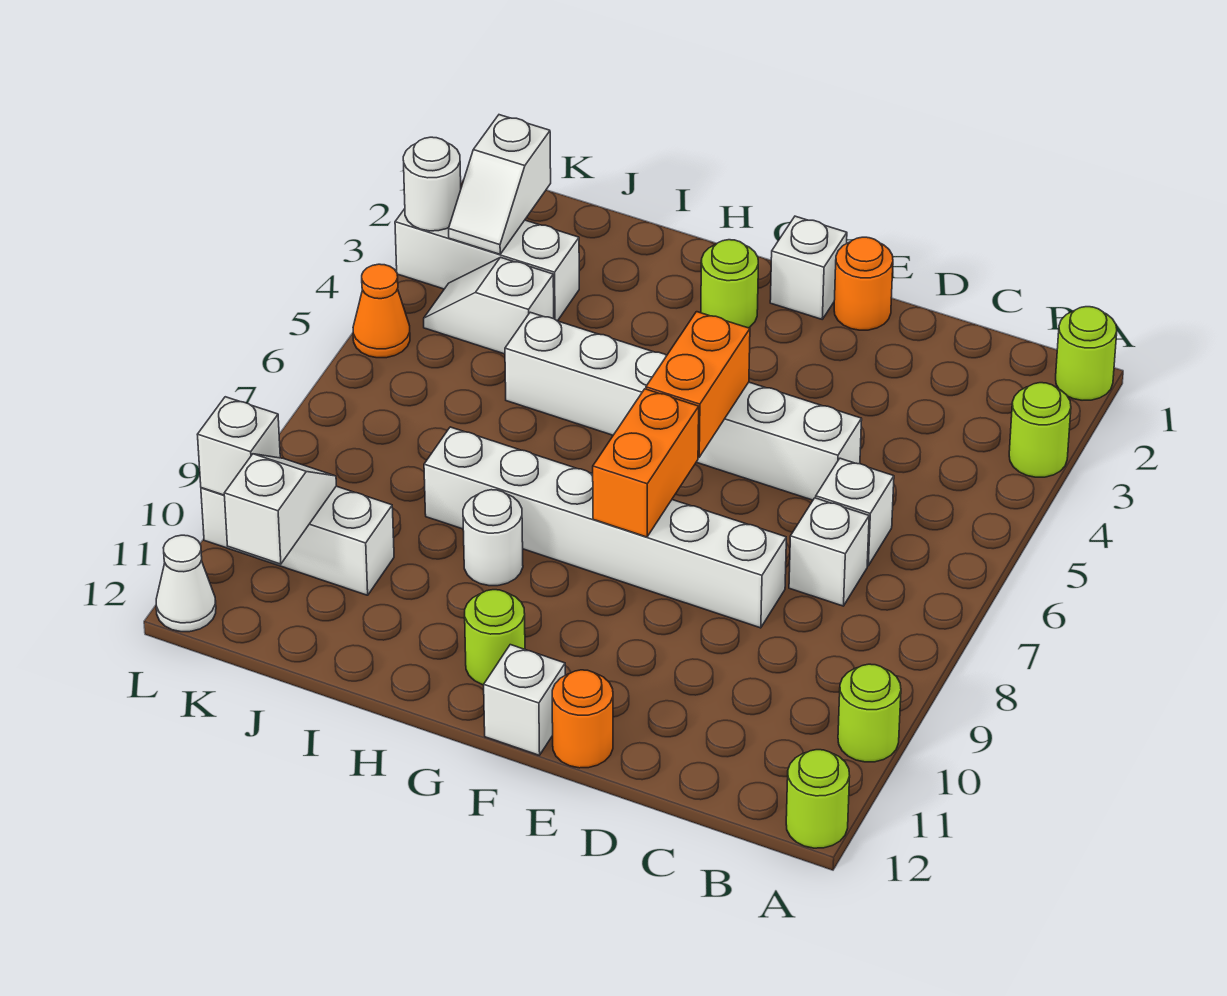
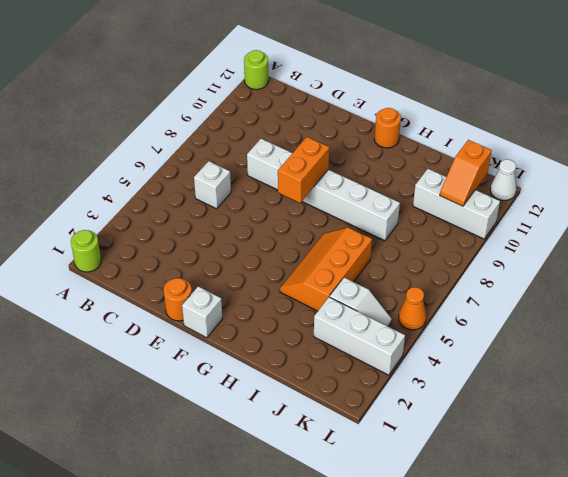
orange 1x1 round brick [374,108,401,148] -> orange 1x1 round brick moved to [552,670,613,768]
orange 2x3 slope [280,228,372,311] -> white 1x6 brick [505,312,862,500]
orange 1x2 slope [440,140,492,206] -> white 1x2 slope [224,454,336,564]
none -> lime 1x1 round brick [1009,383,1071,477]
none -> lime 1x1 round brick [838,664,901,762]
none -> white 1x1 brick [789,498,869,606]

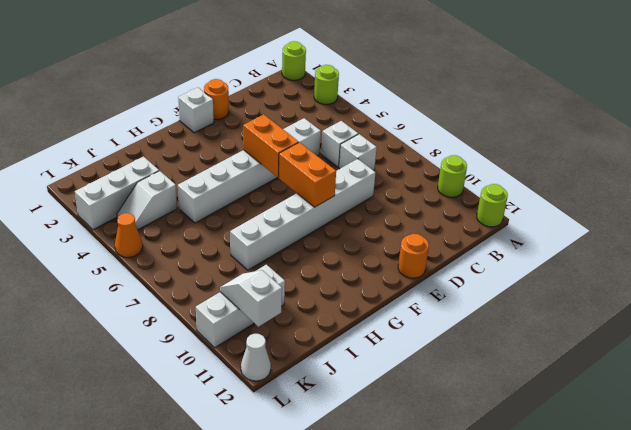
none -> white 1x1 brick [484,645,565,755]
none -> lime 1x1 round brick [701,240,758,328]
none -> lime 1x1 round brick [465,590,525,685]

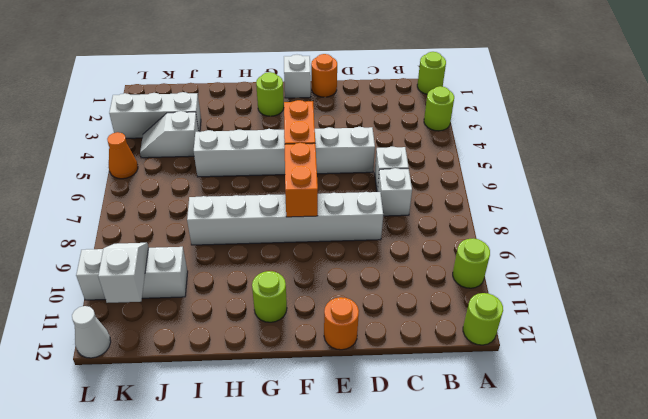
none -> white 1x1 brick [484,645,565,755]
none -> white 1x1 round brick [463,490,523,586]
none -> white 1x2 slope [449,115,551,254]

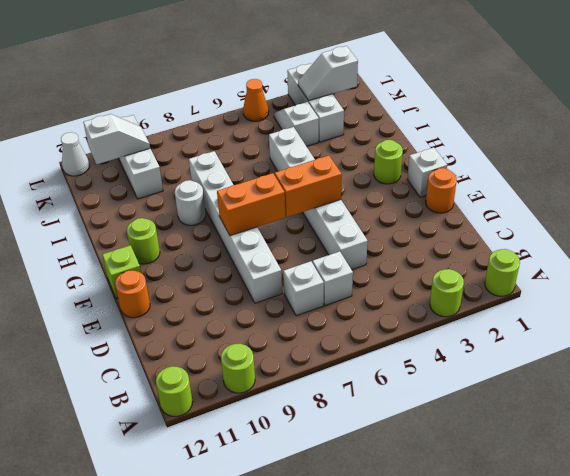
lime 1x1 brick [102,245,141,299] -> white 1x1 brick [484,645,565,755]
none -> white 1x1 round brick [403,137,461,231]
none -> white 1x1 brick [197,397,280,495]

